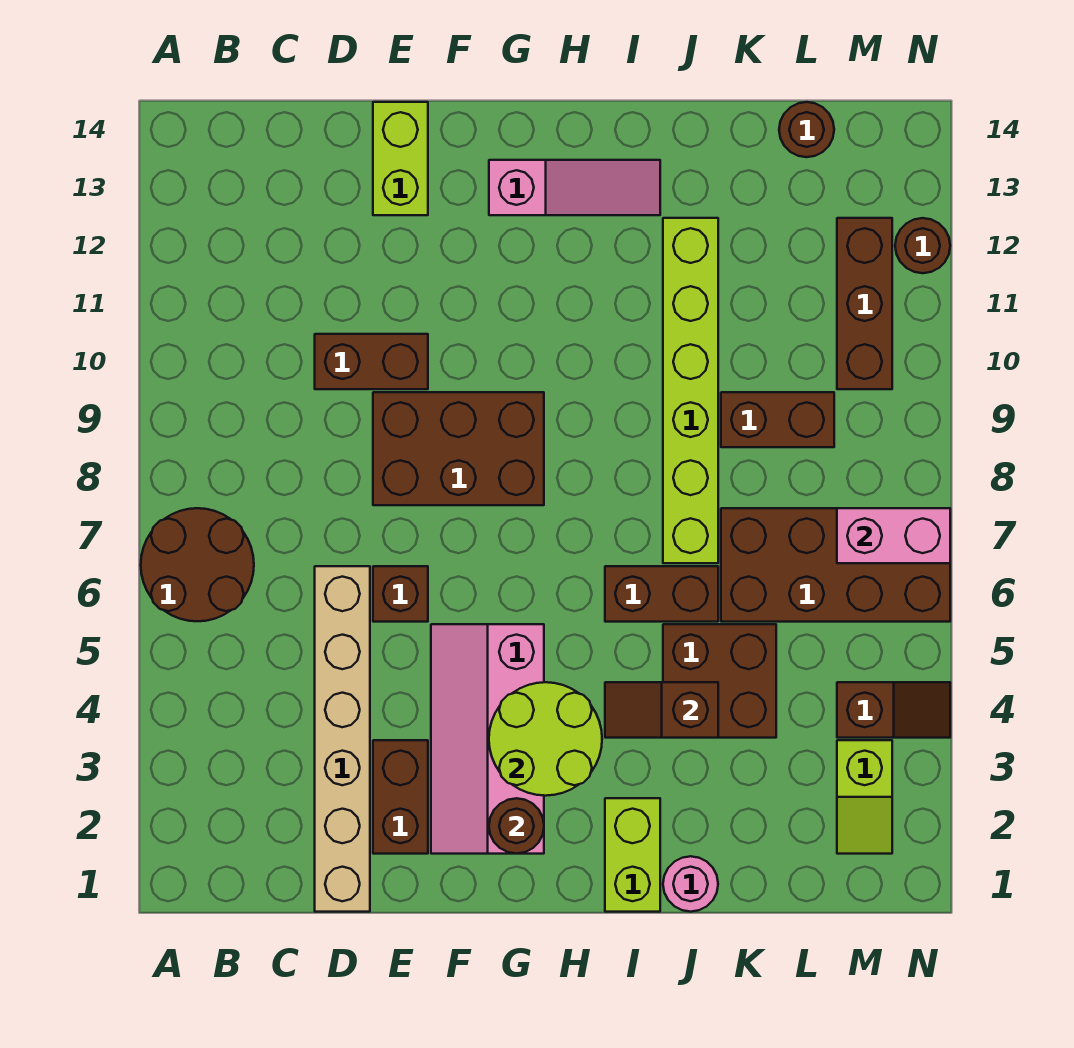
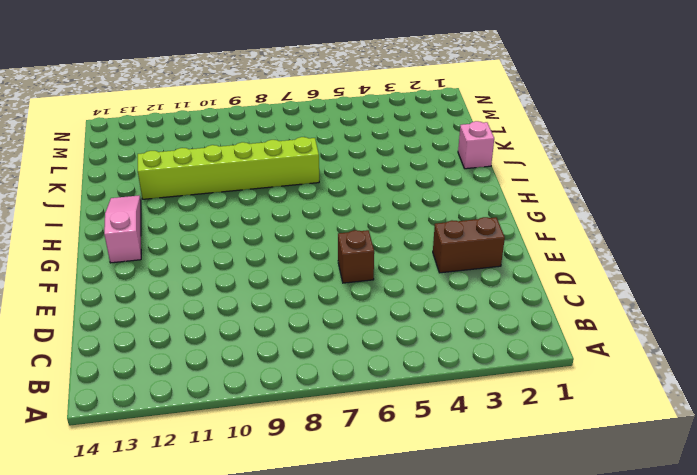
pink 1x1 brick [458,121,494,169] -> pink 1x1 round brick [663,856,718,912]
none -> brown 2x2 round brick [141,508,254,621]
none -> tan 1x6 brick [315,566,370,912]
none -> brown 1x2 brick [315,334,428,389]

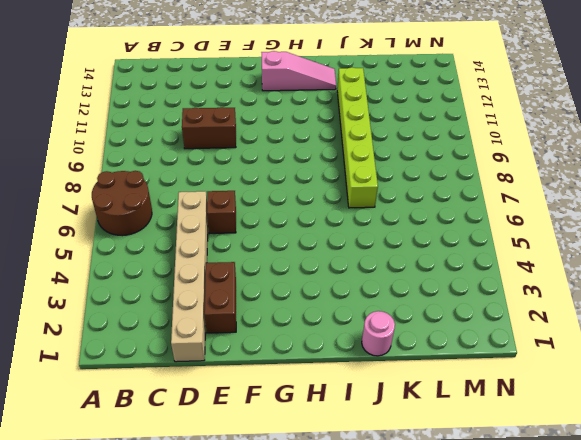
none -> brown 2x3 brick [373,392,544,505]
none -> lime 1x2 brick [373,102,428,215]
none -> pink 2x4 slope [431,624,544,854]

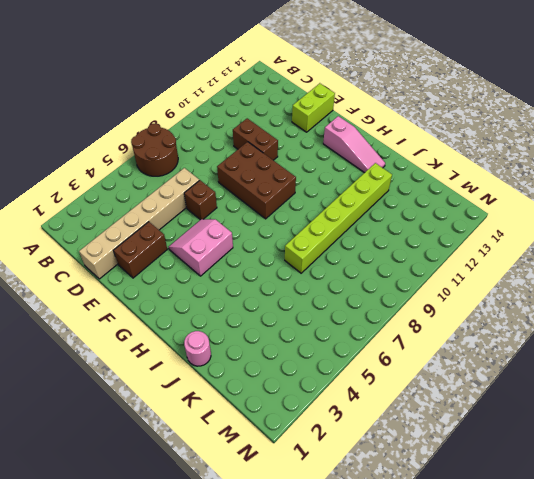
pink 2x2 slope [169,219,233,276] -> pink 2x4 slope [431,624,544,854]
none -> lime 1x2 brick [605,798,660,912]
none -> brown 1x2 brick [605,566,718,622]
none -> brown 2x2 brick [663,624,776,738]

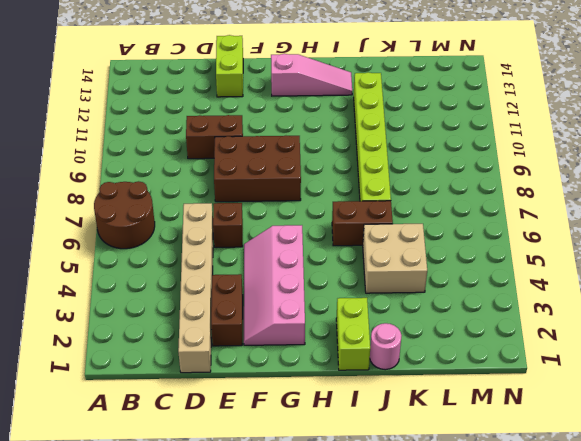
tan 2x2 brick [363,224,427,293] -> brown 2x2 brick [663,624,776,738]
none -> brown 2x4 brick [721,508,950,622]
none -> brown 1x2 brick [721,392,834,447]
none -> brown 1x1 round brick [779,102,834,157]

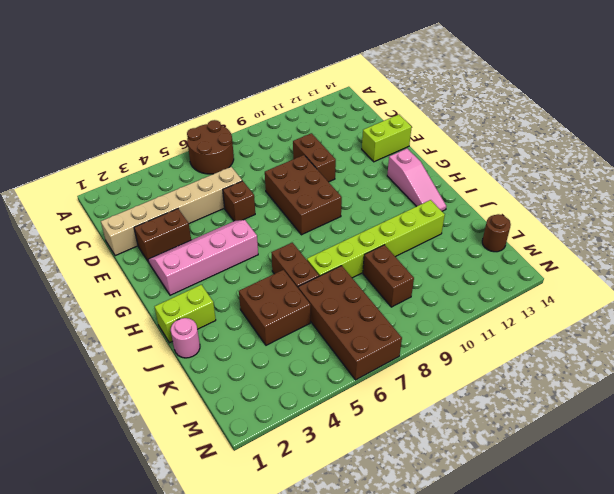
none -> lime 1x2 slope [837,740,892,854]
none -> brown 1x2 slope [837,682,950,738]
none -> brown 1x3 brick [837,218,892,389]

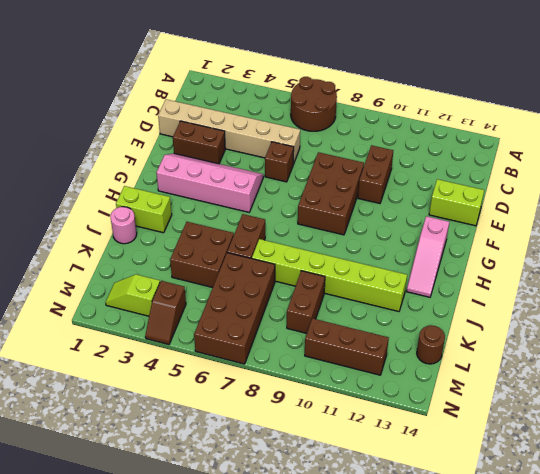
none -> brown 1x1 round brick [895,218,950,273]
none -> brown 1x1 round brick [489,798,544,854]
none -> lime 2x2 round brick [489,682,602,796]

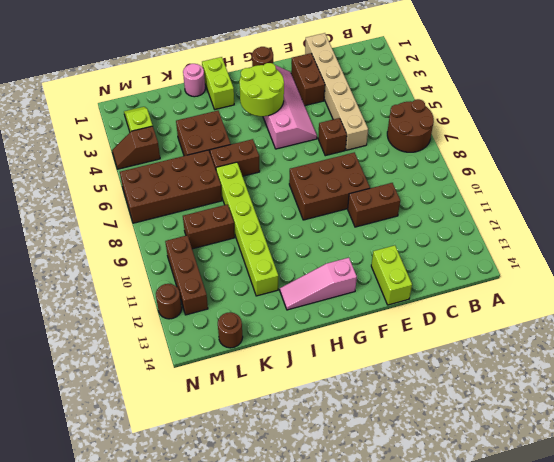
none -> brown 1x2 slope [605,682,718,738]
none -> pink 1x2 brick [837,508,950,563]

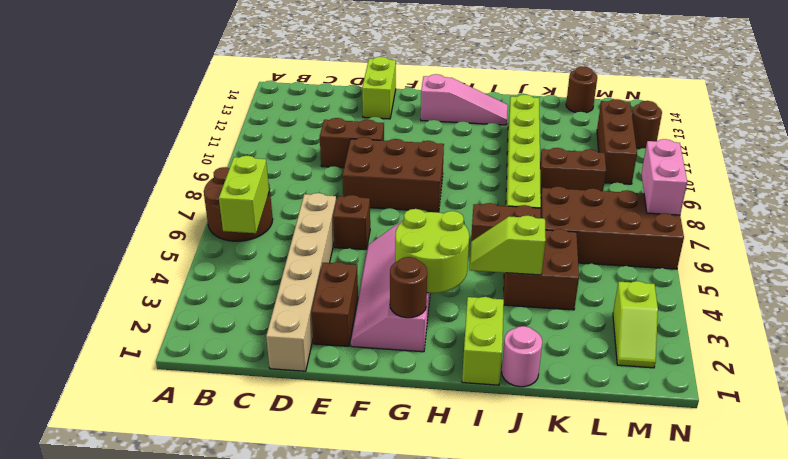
lime 1x2 brick [219,156,269,233] -> none
lime 1x2 slope [469,215,546,275] -> brown 1x2 slope [605,682,718,738]
pink 1x2 brick [641,139,687,215] -> pink 1x2 brick turned to [837,508,950,563]
none -> brown 1x2 slope [837,682,950,738]

